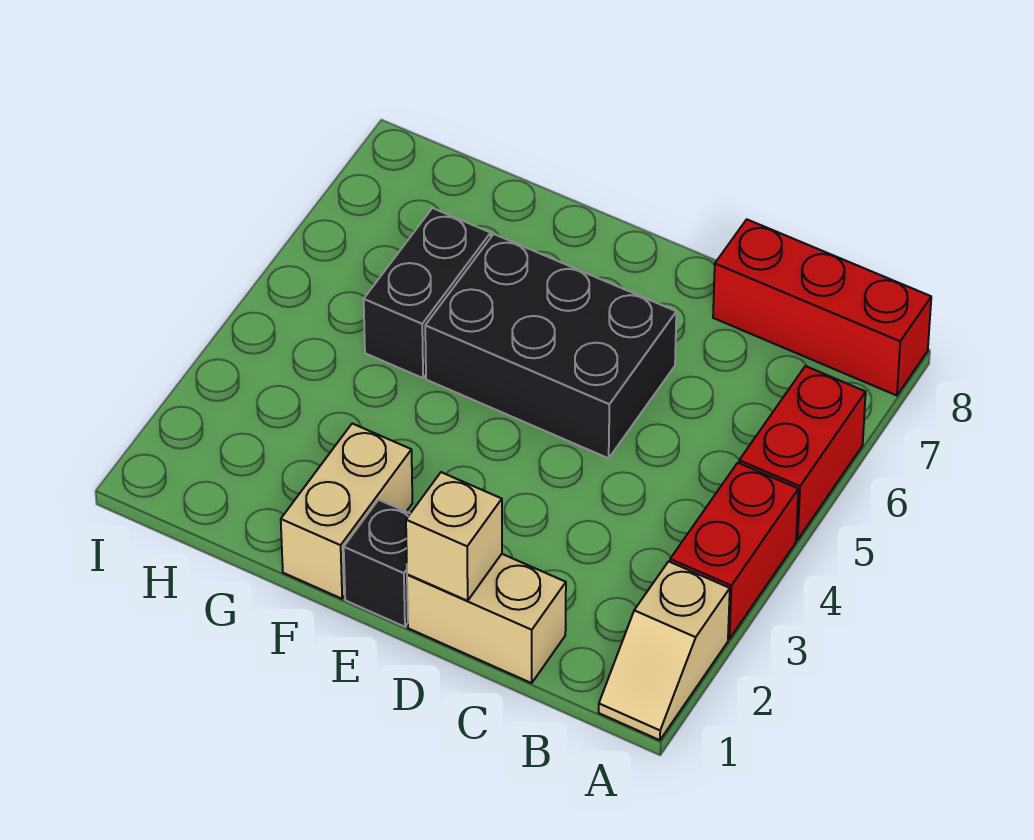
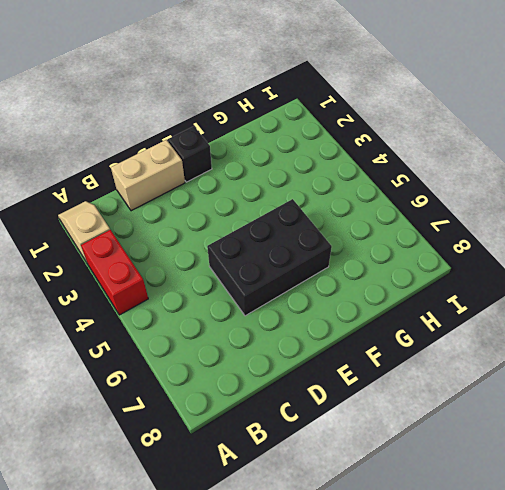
none -> red 1x2 brick [739,366,866,540]
none -> red 1x3 brick [713,219,931,396]

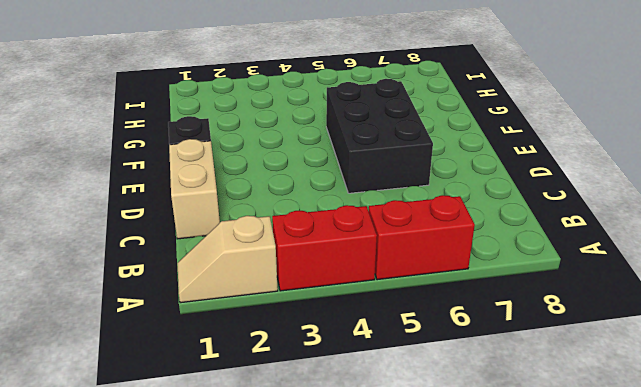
none -> red 1x3 brick [713,219,931,396]
none -> tan 1x2 brick [281,424,412,599]

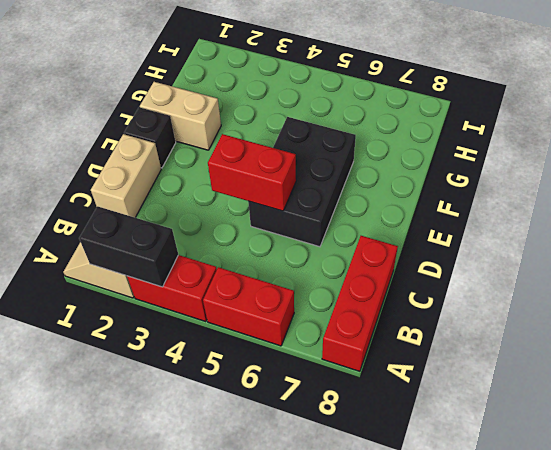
black 1x2 brick [79,206,178,287] -> black 1x2 brick moved to [364,208,491,378]
red 1x2 brick [208,134,296,211] -> none
none -> tan 1x1 brick [406,472,502,601]

